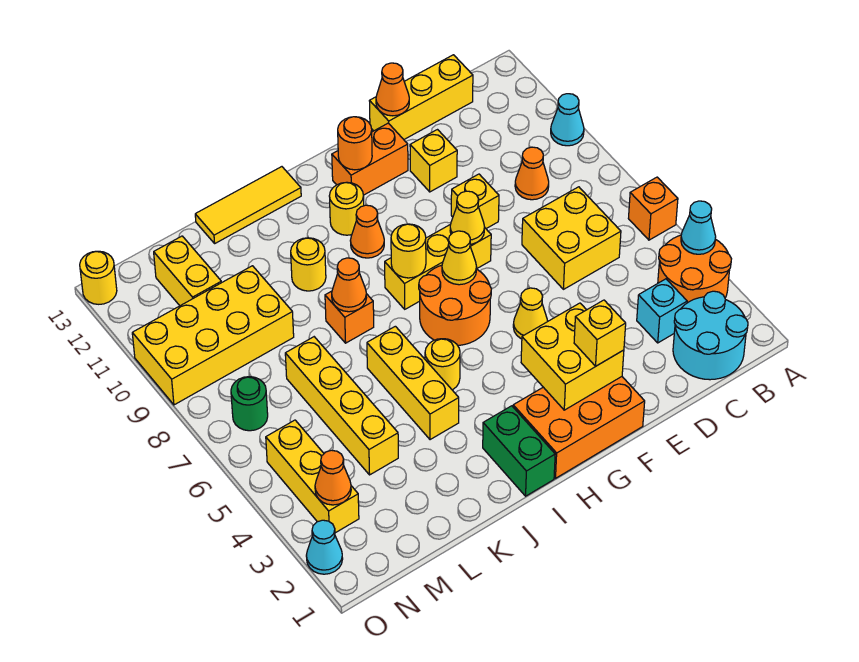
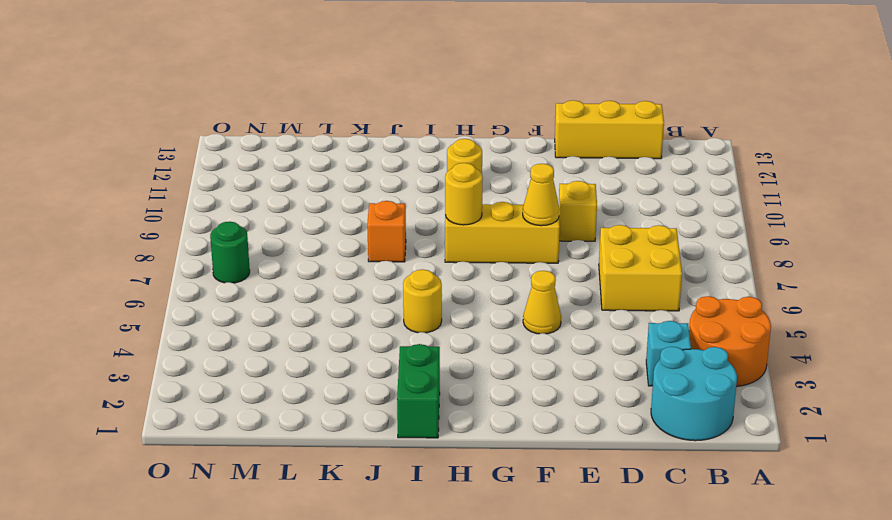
none -> orange 1x1 brick [628,177,678,240]
none -> cyan 1x1 cone [551,94,584,146]
none -> orange 1x1 cone [515,147,549,200]
none -> yellow 1x1 brick [410,130,457,192]

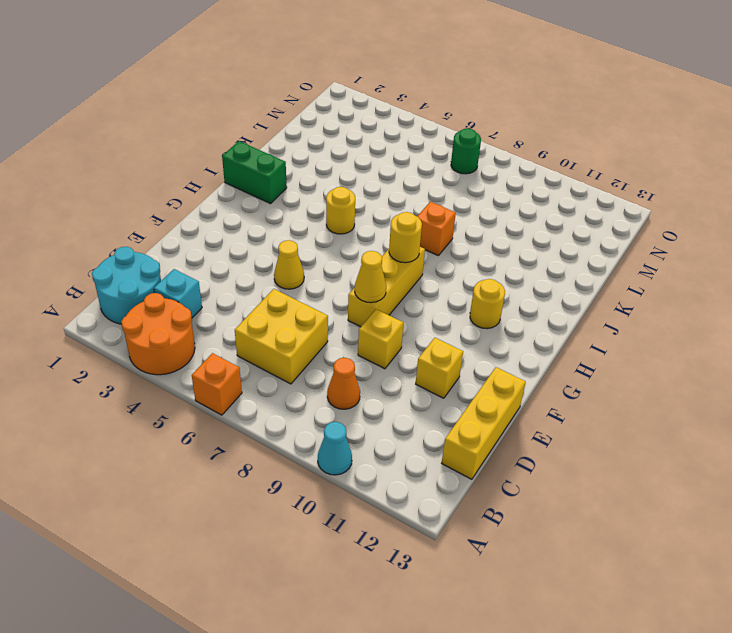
none -> orange 2x3 brick [513,377,645,478]
none -> orange 1x2 brick [332,123,408,195]
none -> orange 2x2 round brick [419,265,491,345]
none -> orange 1x1 cone [350,205,384,258]

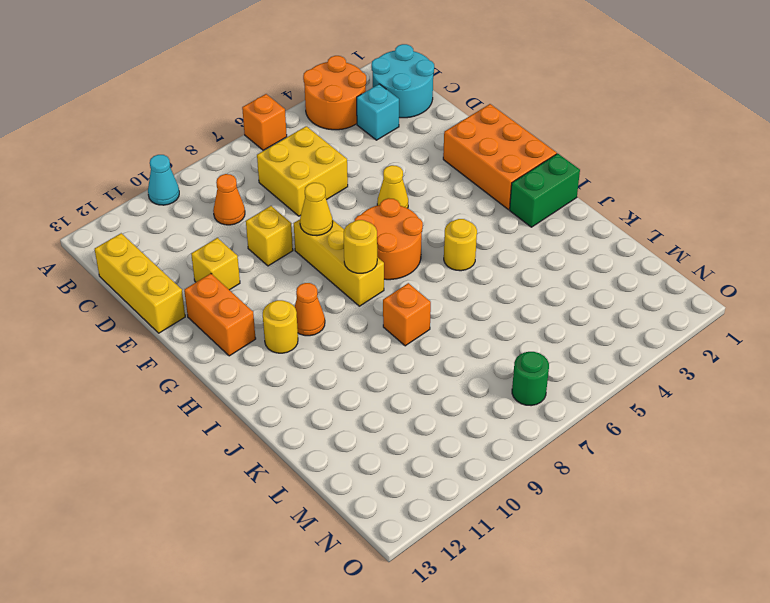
none -> yellow 1x3 tile [195,167,301,243]
none -> yellow 1x3 brick [367,326,459,440]
none -> yellow 1x1 round brick [291,238,326,291]
none -> yellow 1x4 brick [285,337,398,475]

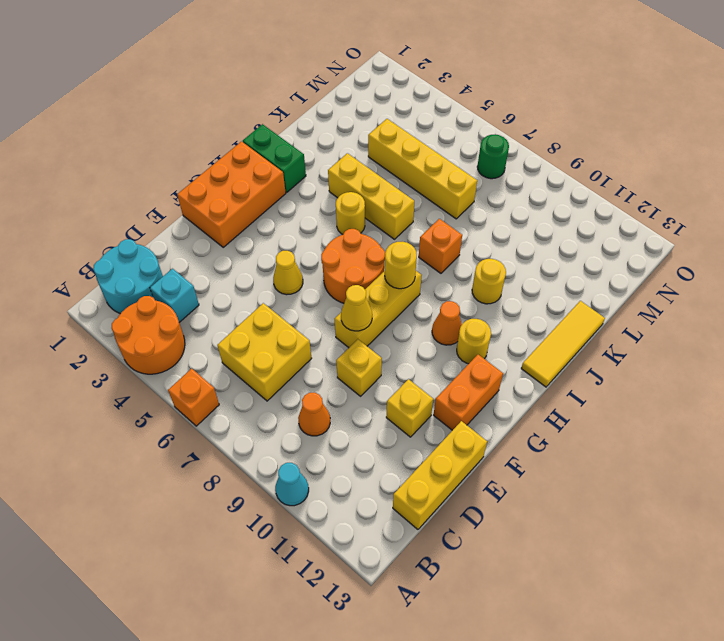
none -> yellow 2x4 brick [132,266,294,405]
none -> yellow 1x2 brick [154,236,221,306]
none -> yellow 1x3 brick [266,420,359,533]
none -> cyan 1x1 cone [306,520,343,574]

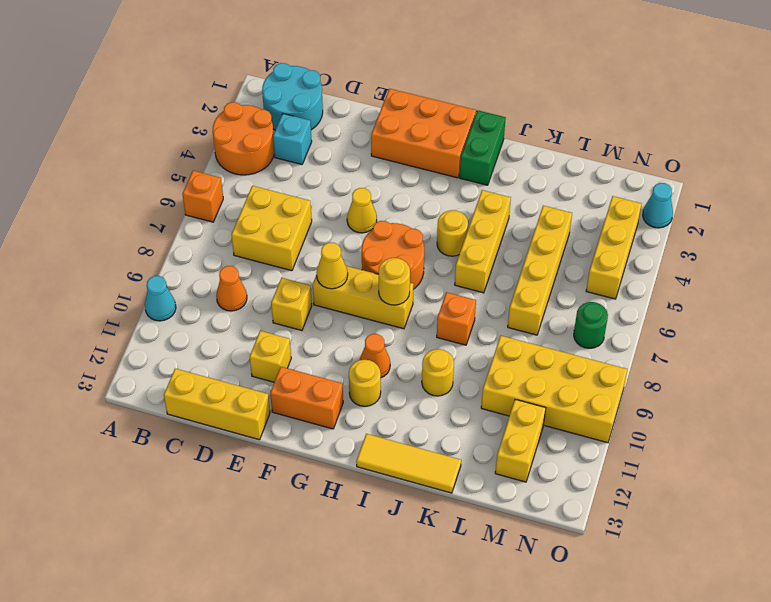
none -> yellow 1x1 round brick [80,251,117,304]
none -> cyan 1x1 cone [681,201,716,254]
none -> orange 1x1 cone [376,63,409,116]
none -> yellow 2x2 brick [521,303,624,410]

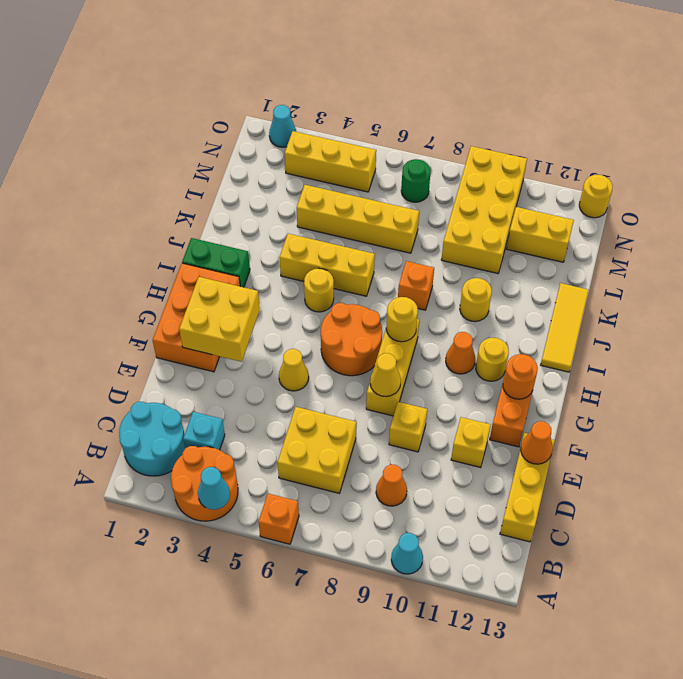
none -> yellow 1x1 cone [442,231,477,285]
none -> orange 1x1 cone [332,258,366,312]
none -> orange 1x1 cone [315,450,351,505]
none -> yellow 1x1 brick [574,300,626,366]

